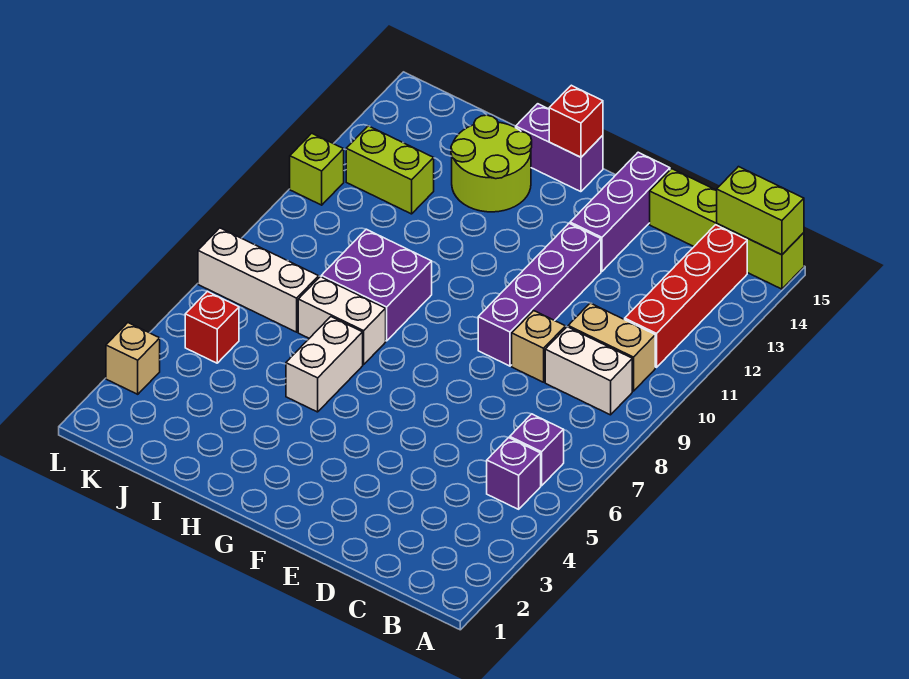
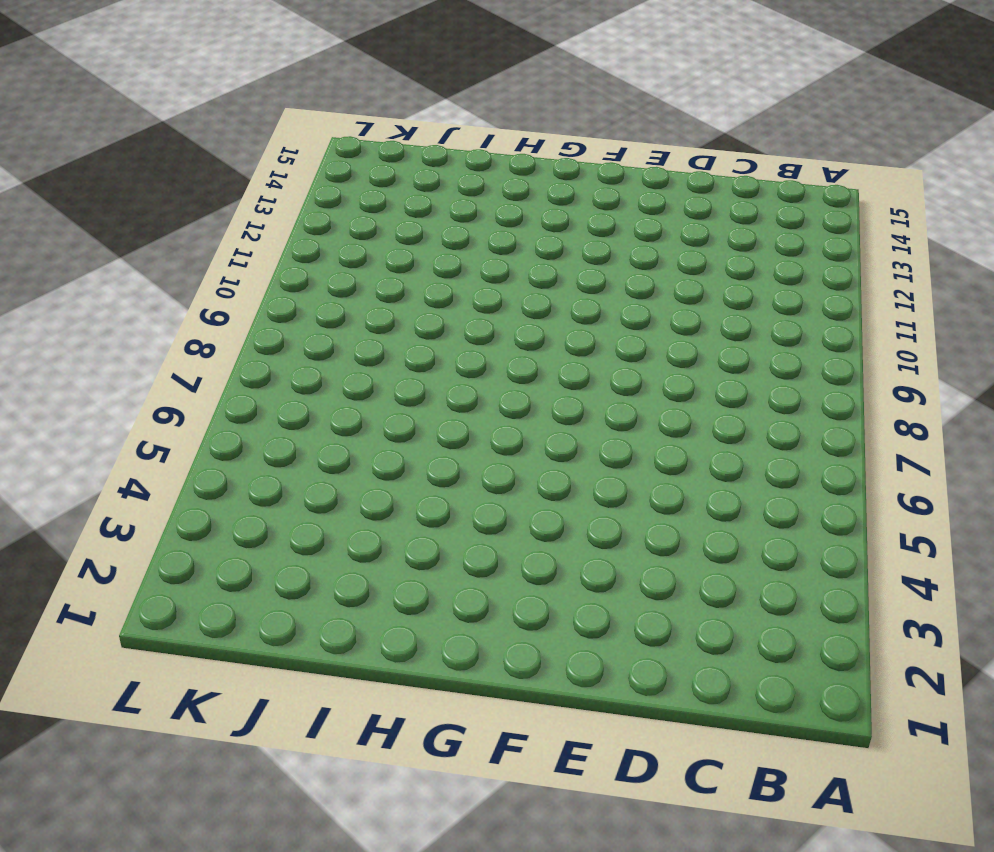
none -> lime 1x4 brick [650,169,804,289]
none -> purple 1x1 brick [487,438,541,509]
none -> purple 1x1 brick [510,414,564,486]

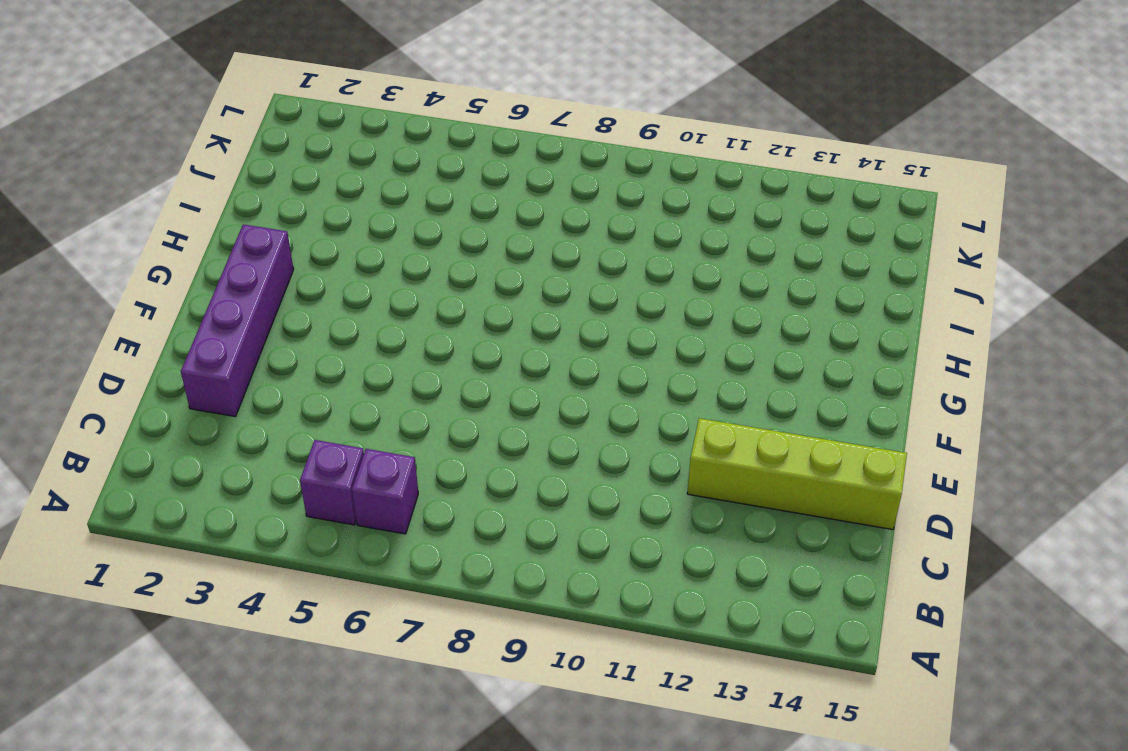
purple 1x4 brick [181,224,294,417] -> purple 1x4 brick turned to [478,223,601,366]
lime 1x4 brick [687,418,907,530] -> lime 1x4 brick turned to [650,169,804,289]
none -> white 1x2 brick [545,327,632,415]
none -> tan 1x2 brick [568,303,655,391]
none -> red 1x4 brick [625,225,747,368]

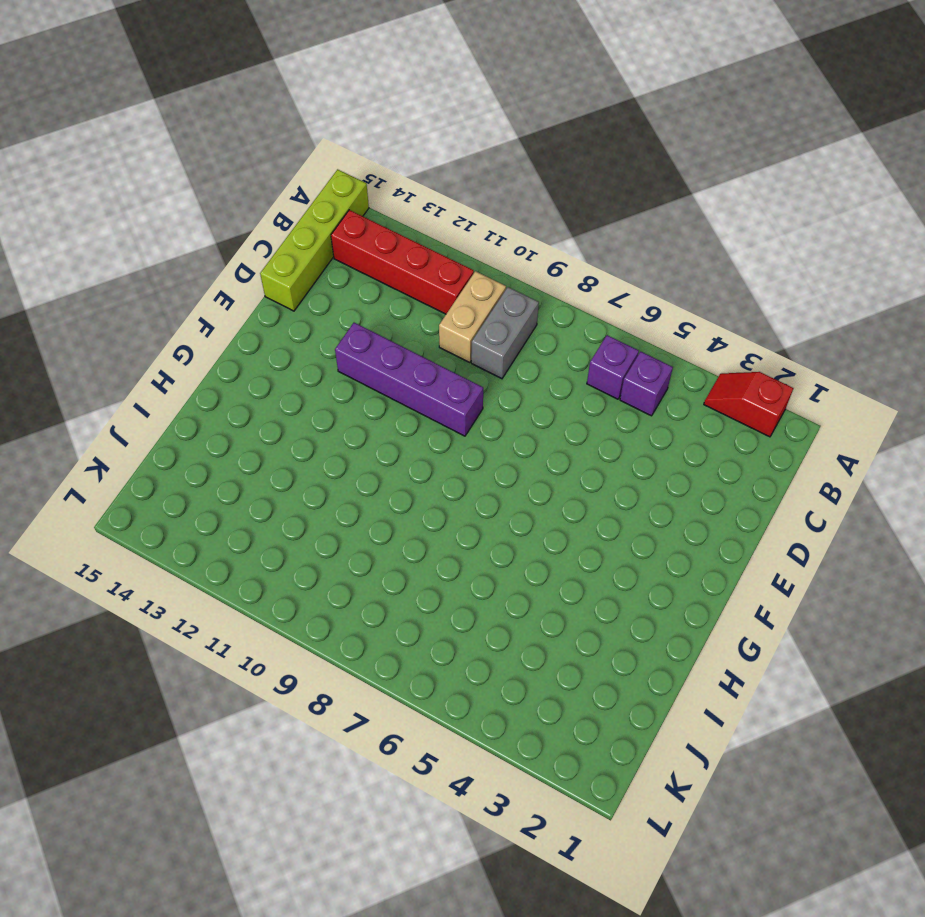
red 1x2 slope [704,372,794,437] -> none
grey 1x2 brick [471,287,539,379] -> white 1x2 brick [545,327,632,415]
none -> tan 1x1 brick [512,311,565,382]
none -> purple 1x3 brick [570,152,670,271]
none -> purple 1x2 brick [515,104,603,192]

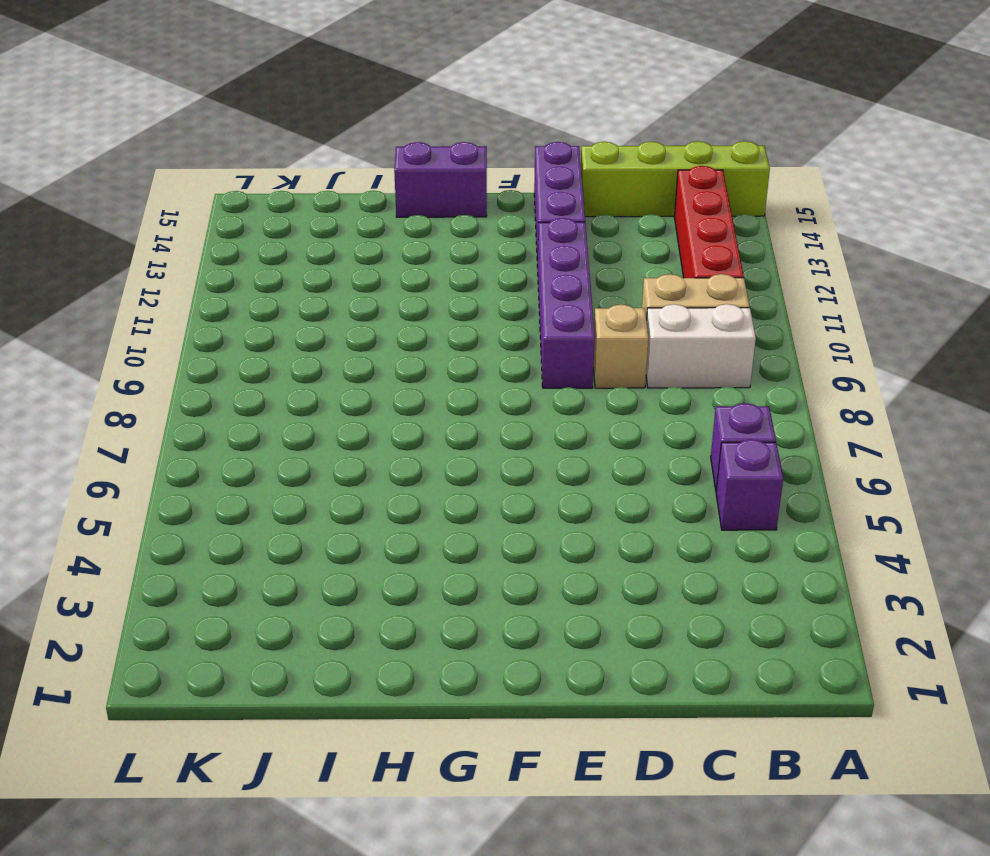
none -> white 1x2 brick [286,317,363,412]
none -> white 1x2 brick [298,277,386,365]
none -> purple 2x2 brick [321,229,432,341]

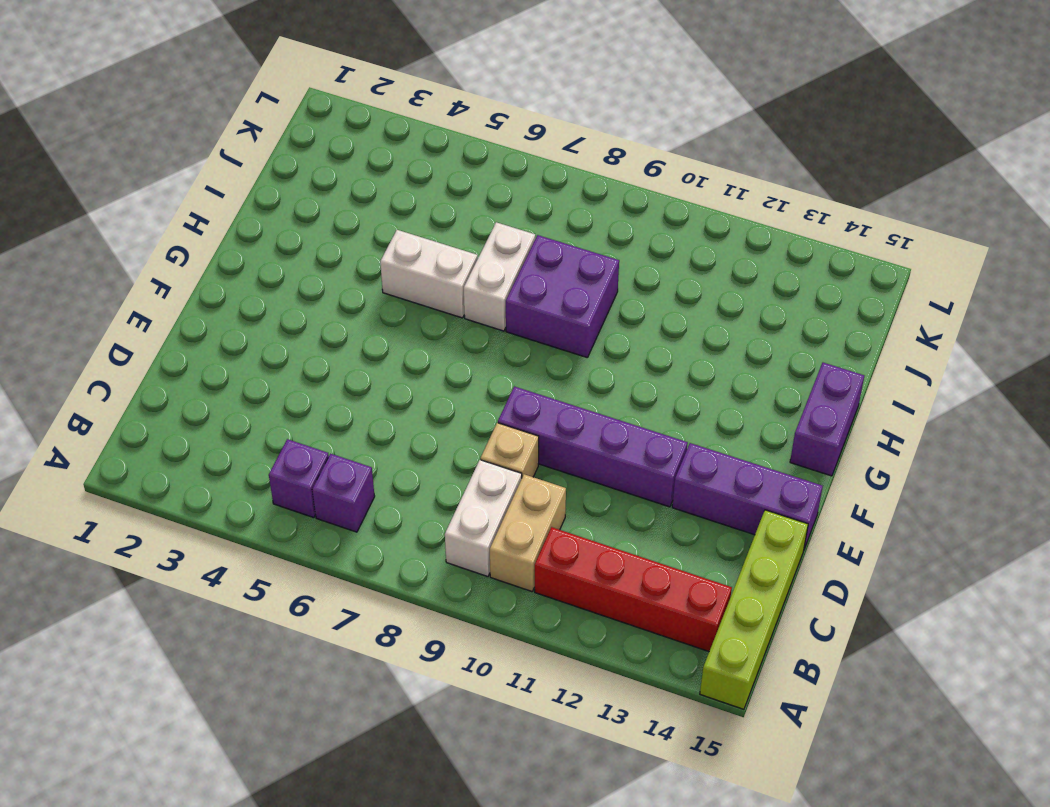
none -> lime 2x2 round brick [451,115,532,212]
none -> white 1x3 brick [198,228,319,332]
none -> lime 1x2 brick [346,126,434,214]

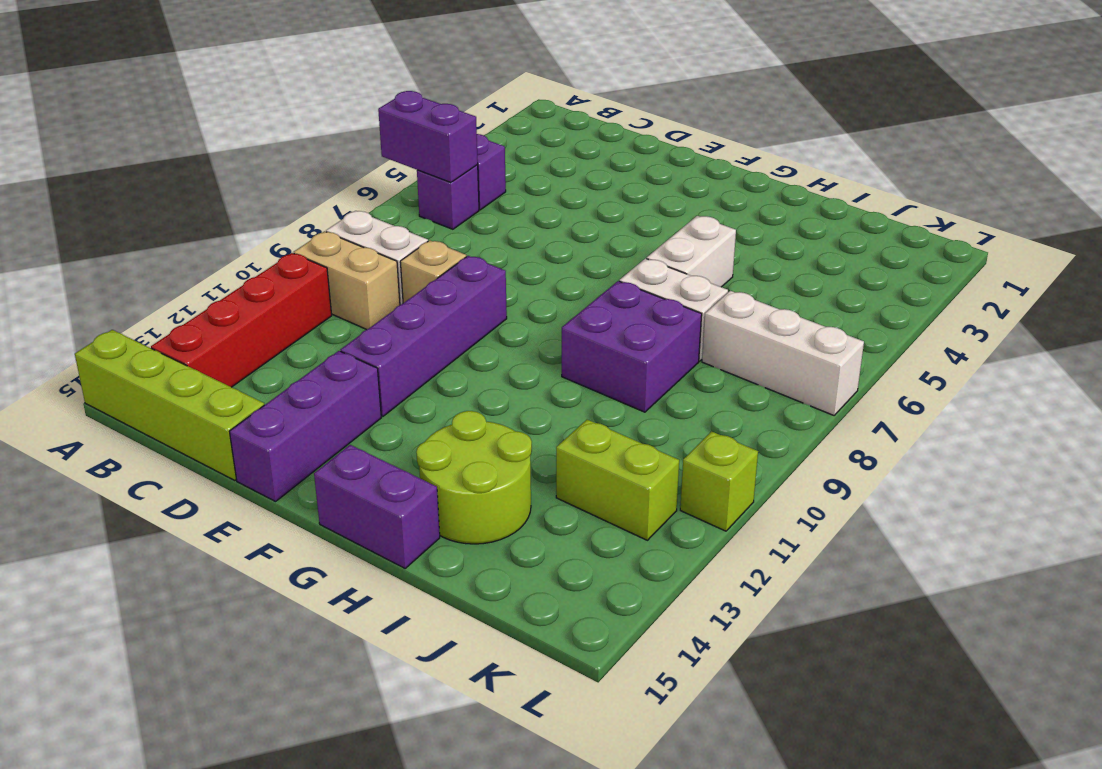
purple 1x2 brick [378,91,478,182] -> none
none -> red 1x1 brick [185,291,239,363]
none -> tan 1x1 brick [106,323,160,394]
none -> lime 1x2 brick [717,167,804,255]

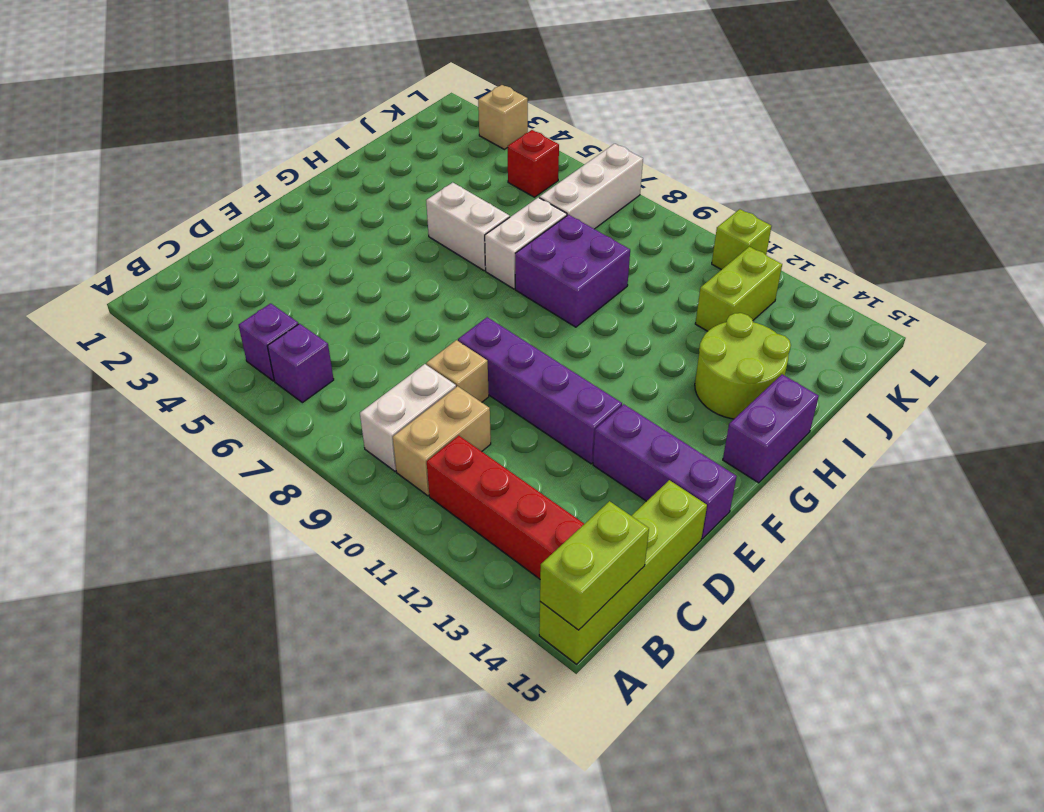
none -> red 1x1 brick [549,85,603,157]

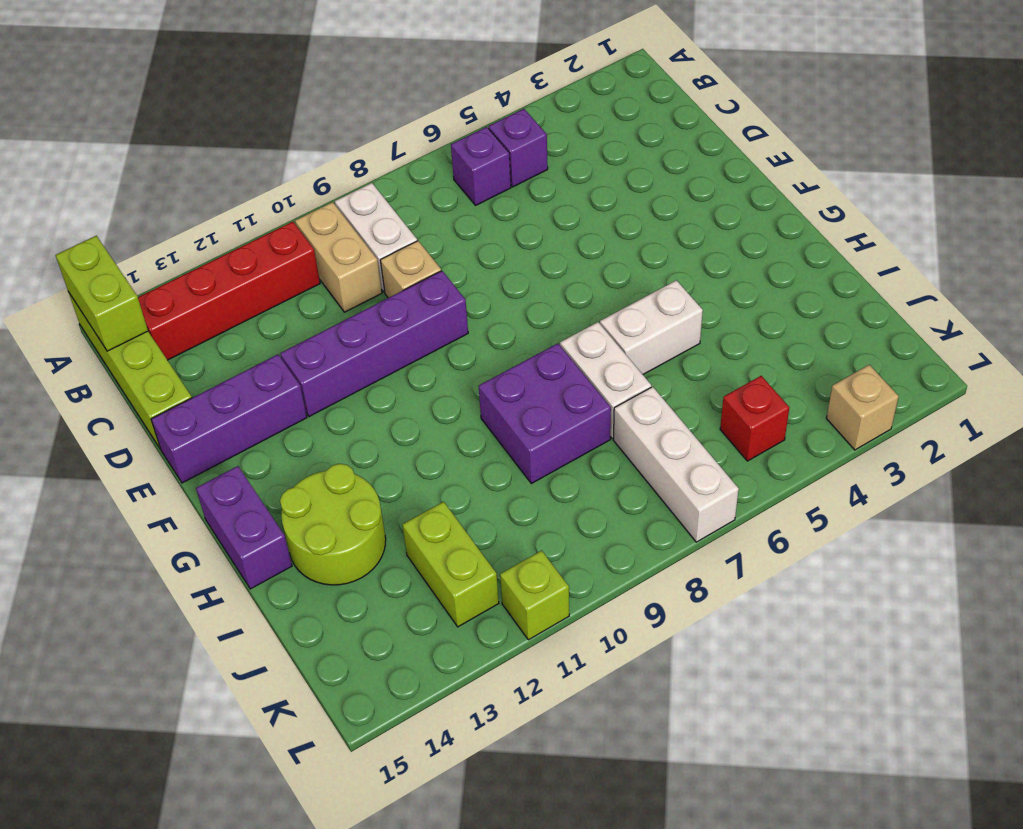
none -> red 1x1 brick [549,85,603,157]

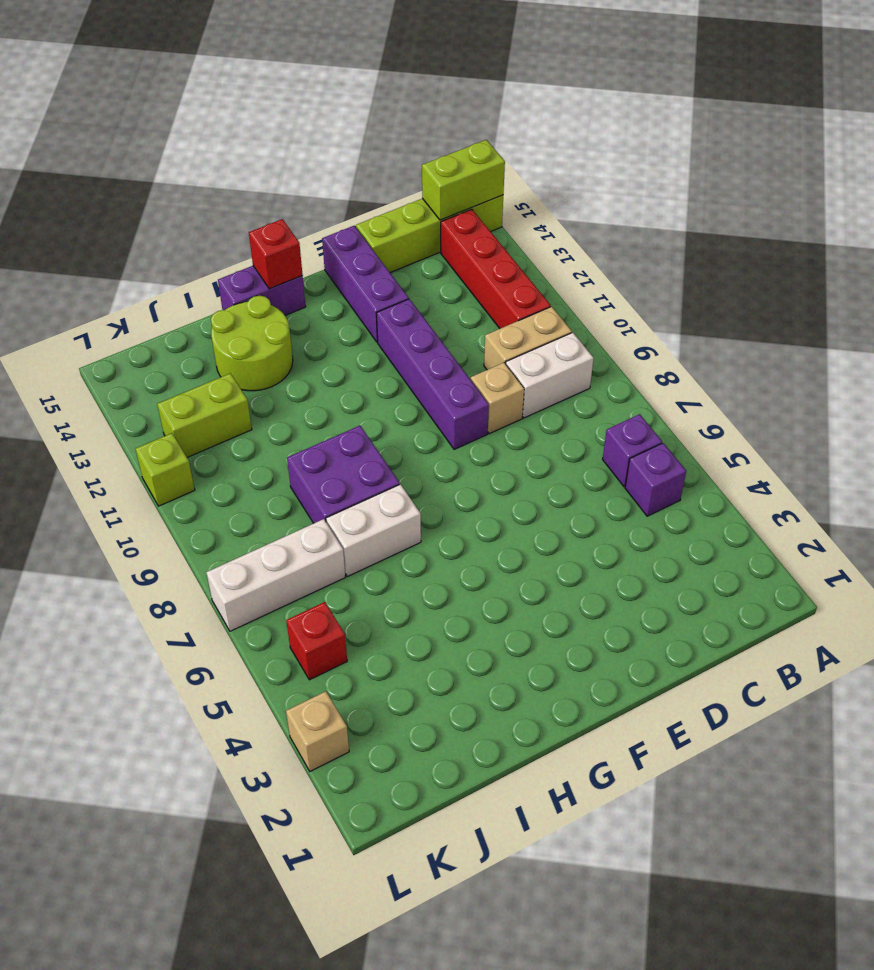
none -> white 1x2 brick [286,317,363,412]

